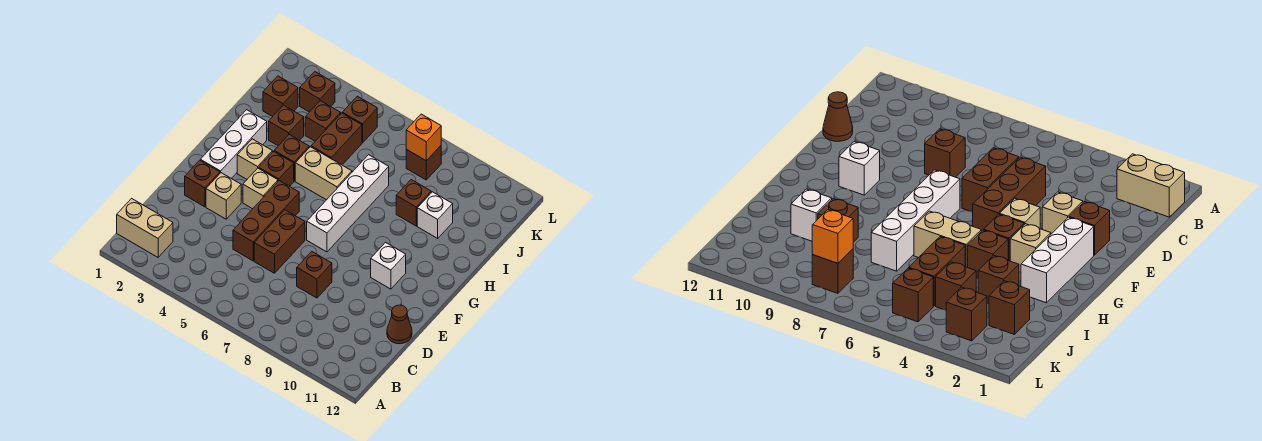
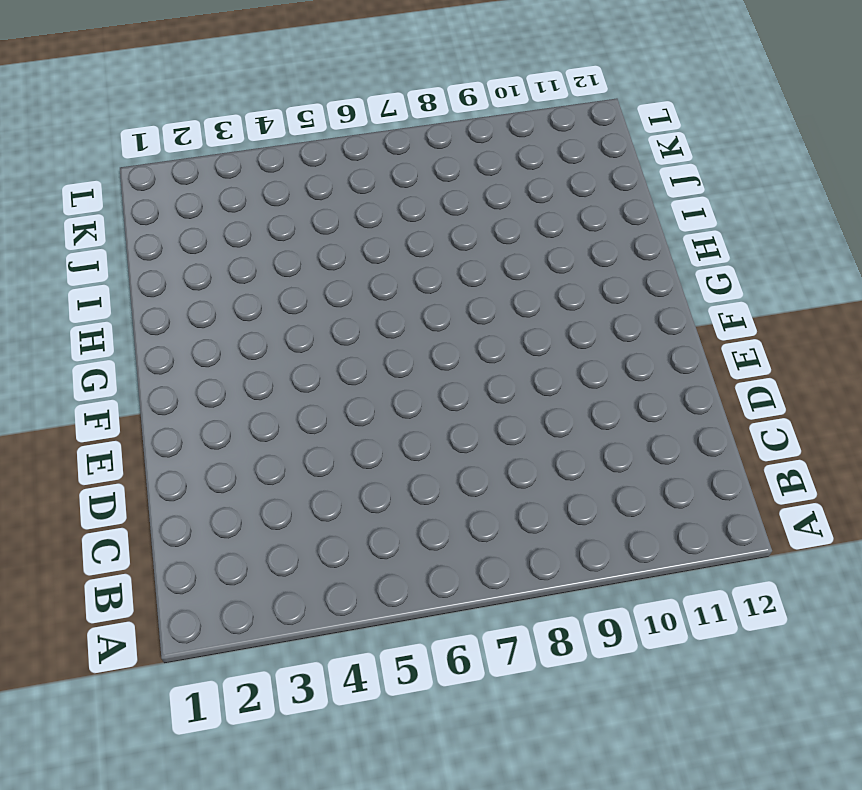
none -> tan 1x2 brick [117,199,173,257]
none -> brown 1x3 brick [233,181,299,261]
none -> brown 1x2 brick [254,210,305,273]

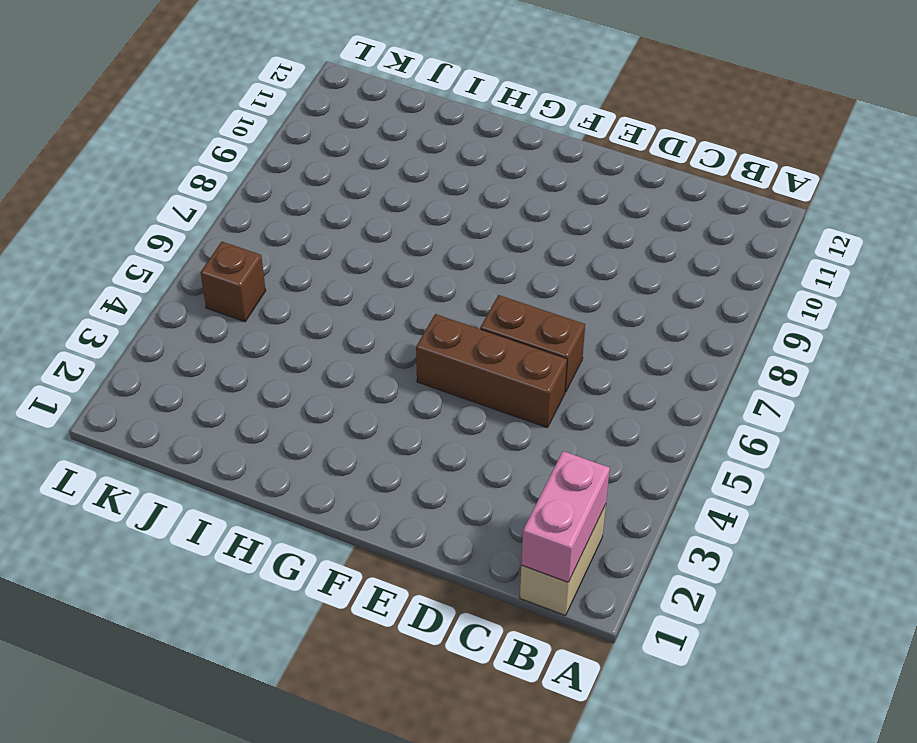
pink 1x2 brick [521,451,610,582] -> none
none -> brown 1x1 brick [297,252,332,298]
none -> brown 1x1 cone [387,305,412,344]
none -> brown 1x1 brick [185,160,220,207]

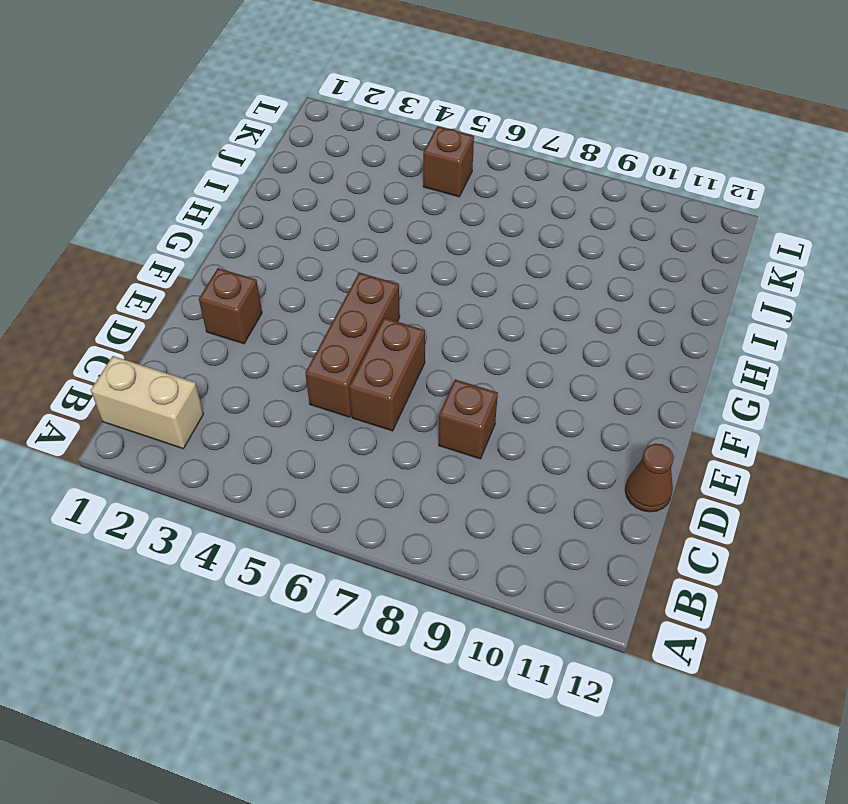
none -> tan 1x1 brick [206,173,241,219]
none -> white 1x3 brick [200,110,267,179]
none -> tan 1x1 brick [243,168,278,209]

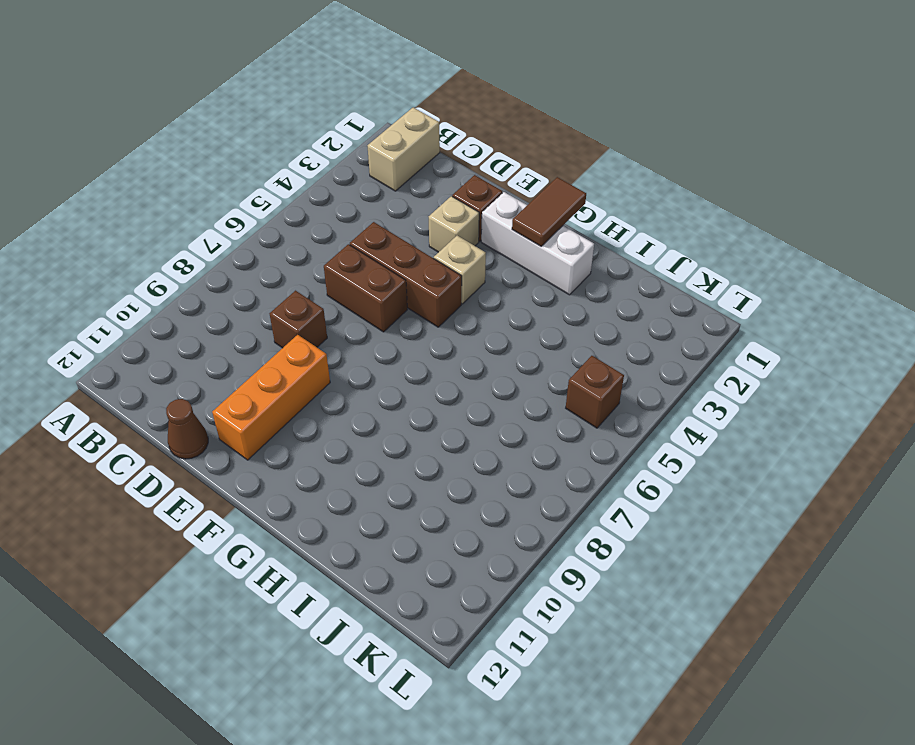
orange 1x3 brick [212,335,330,460] -> none
brown 1x2 tile [512,177,586,246] -> none
none -> white 1x4 brick [307,155,389,252]
none -> white 1x1 brick [371,243,406,289]
none -> tan 1x1 brick [237,139,272,179]

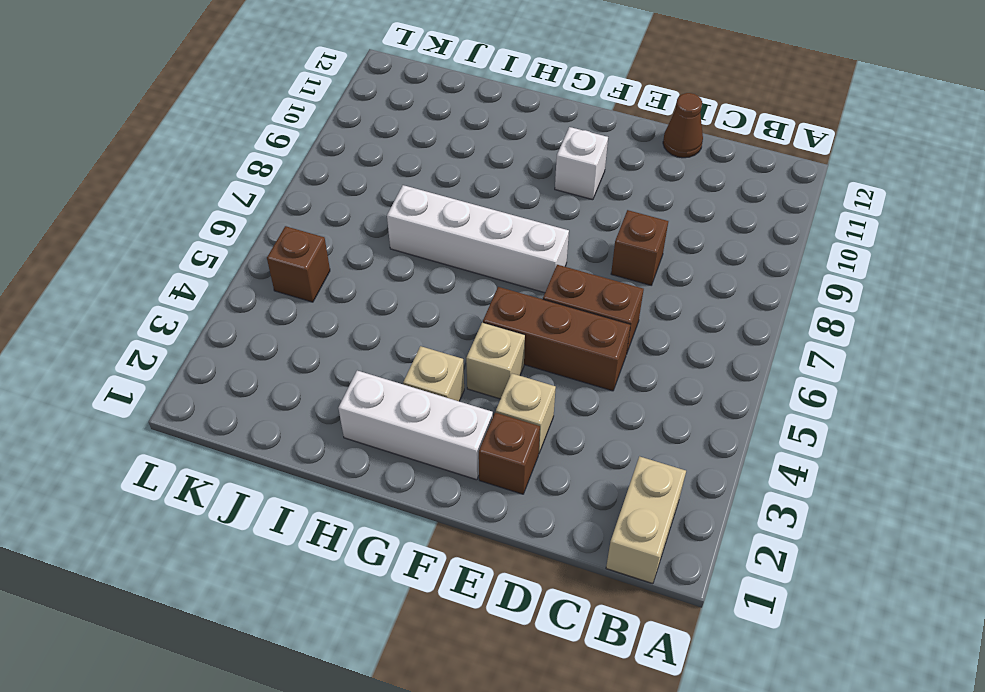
none -> brown 1x1 brick [259,151,294,186]
none -> brown 1x1 brick [274,135,309,181]
none -> tan 1x2 brick [295,147,352,200]

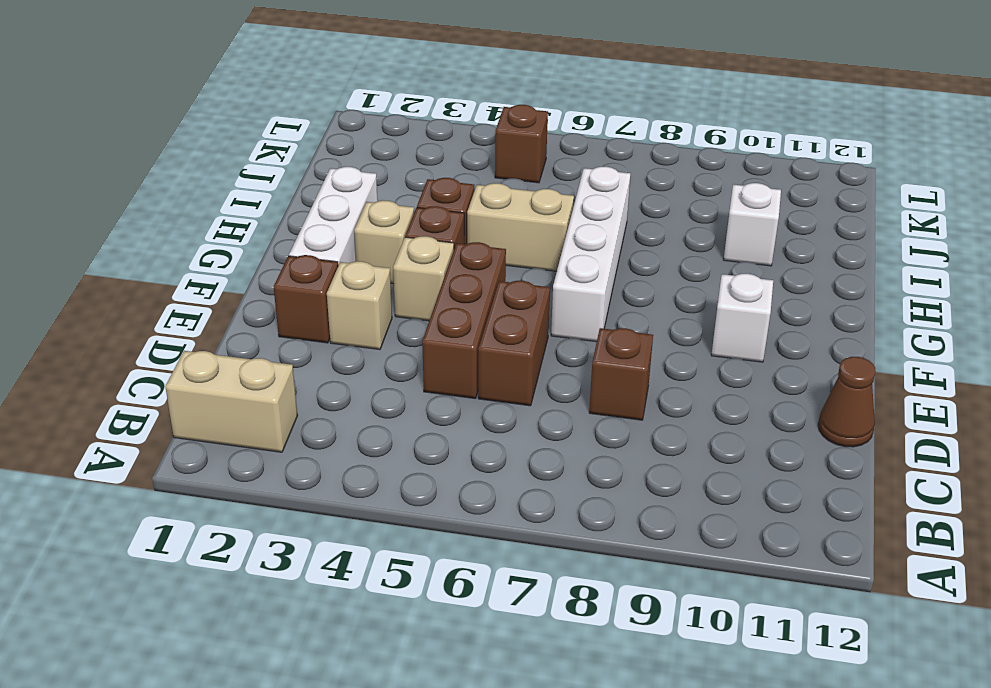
none -> brown 1x1 brick [269,105,304,146]
none -> brown 1x2 brick [311,113,362,165]
none -> brown 1x1 brick [396,180,431,226]

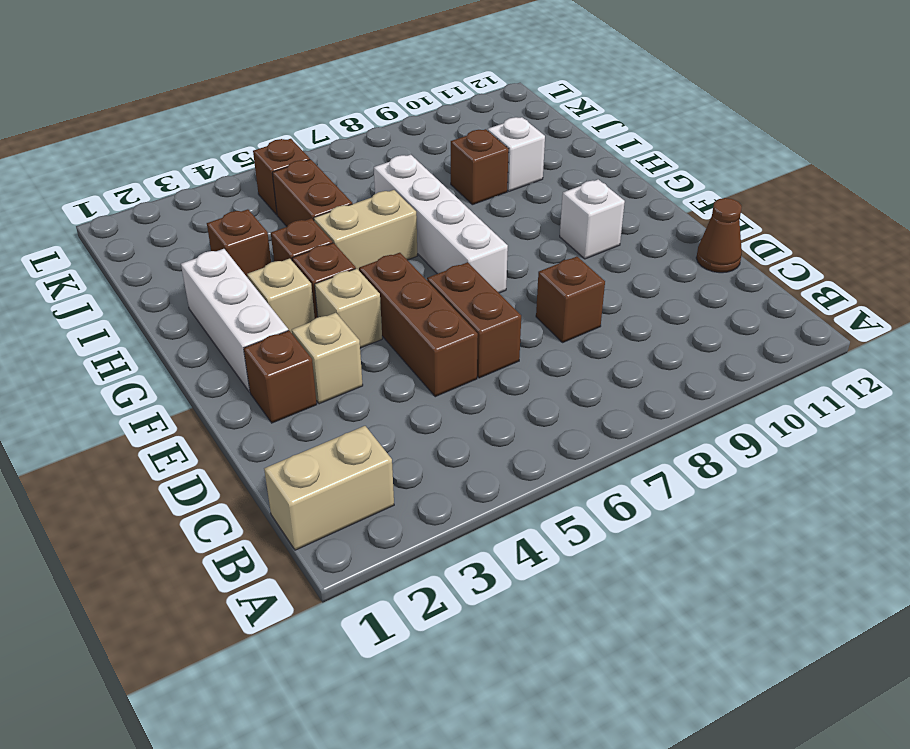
none -> brown 1x1 brick [263,76,298,117]
none -> brown 1x1 brick [305,101,341,141]
none -> brown 1x1 brick [300,72,335,112]

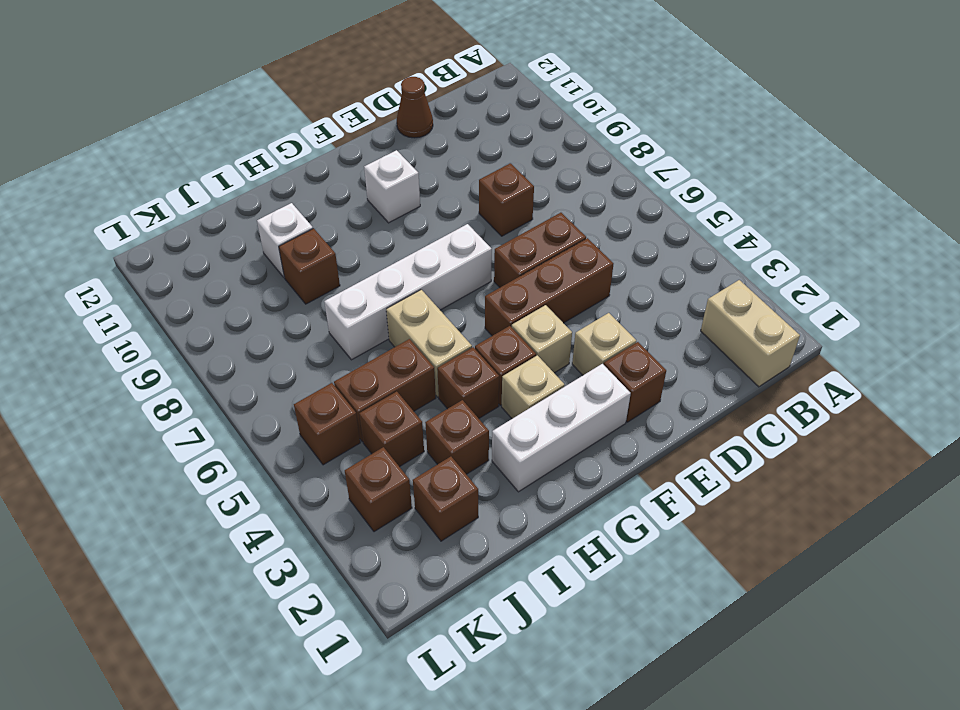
none -> brown 1x1 brick [406,146,441,180]
none -> orange 1x1 brick [406,114,441,161]

